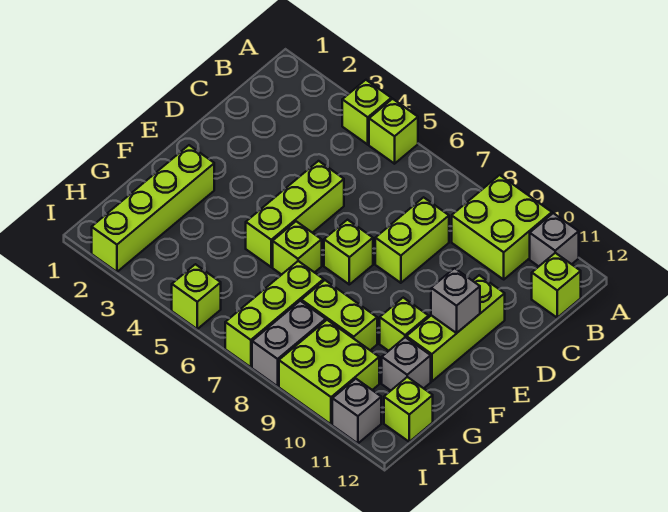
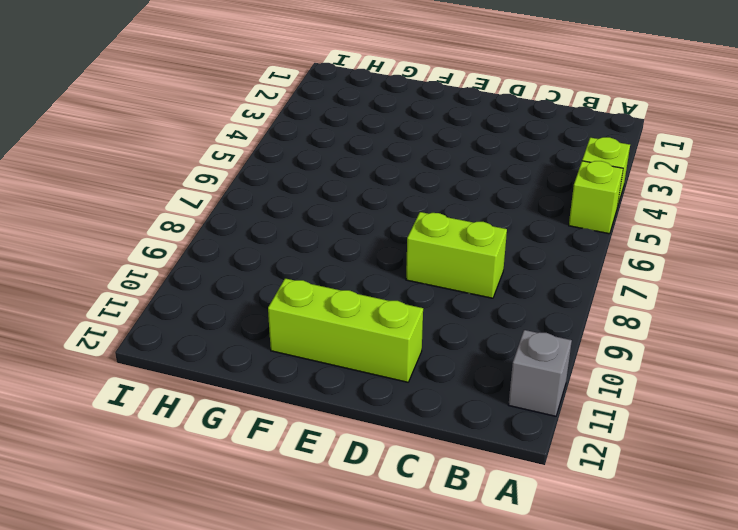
none -> lime 2x2 brick [452,175,552,279]
none -> lime 1x1 brick [532,253,581,318]
none -> lime 1x3 brick [246,161,344,267]

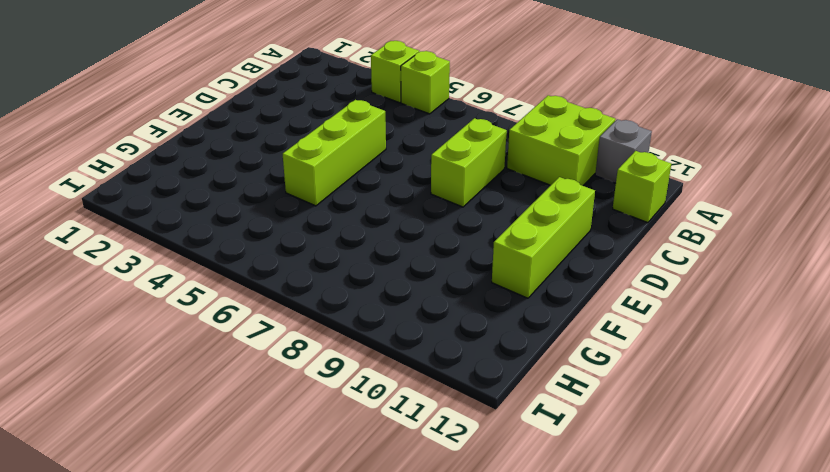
none -> lime 1x1 brick [324,220,373,284]
none -> lime 1x4 brick [92,145,214,272]
none -> lime 1x1 brick [273,221,322,275]

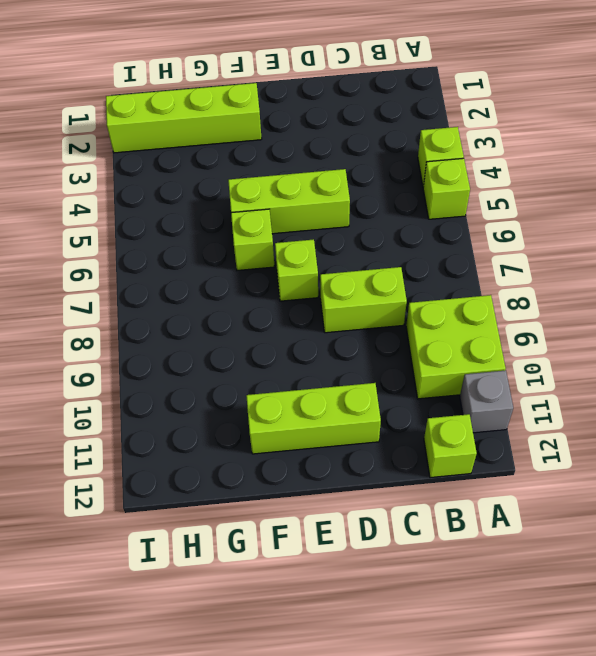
none -> lime 1x1 brick [380,298,429,351]
none -> lime 1x3 brick [225,261,324,367]
none -> lime 1x2 brick [301,280,377,350]

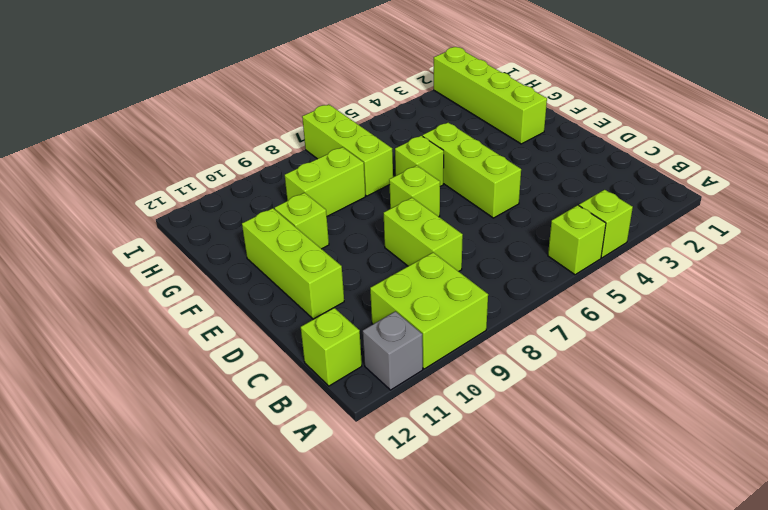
none -> grey 1x1 brick [382,337,431,390]
none -> grey 1x2 brick [252,301,326,386]
none -> lime 2x2 brick [279,320,379,424]

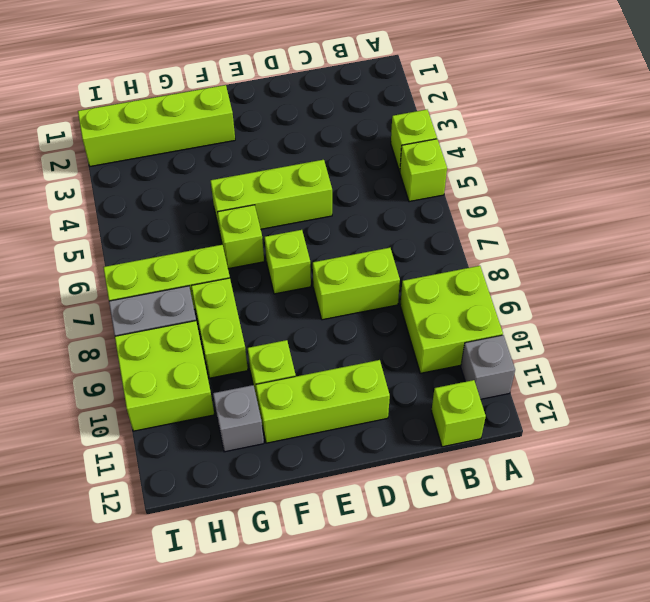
none -> lime 1x1 brick [384,377,433,442]
none -> lime 1x1 brick [172,264,221,329]
none -> grey 1x1 brick [332,379,381,443]

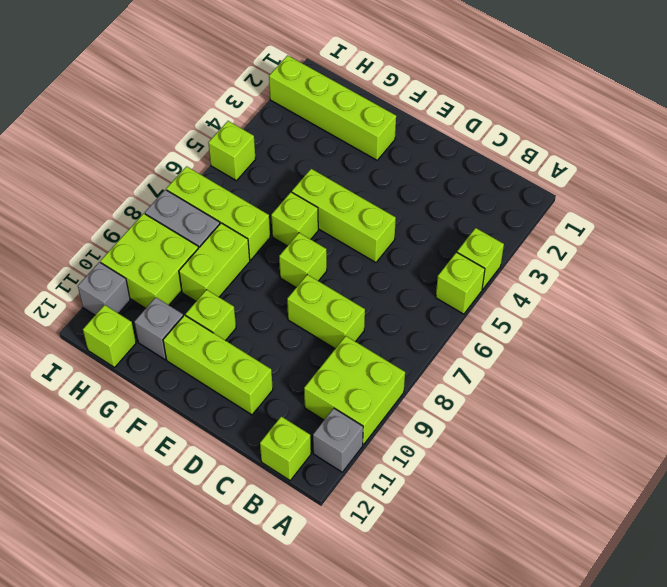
none -> grey 1x1 brick [431,268,480,333]

